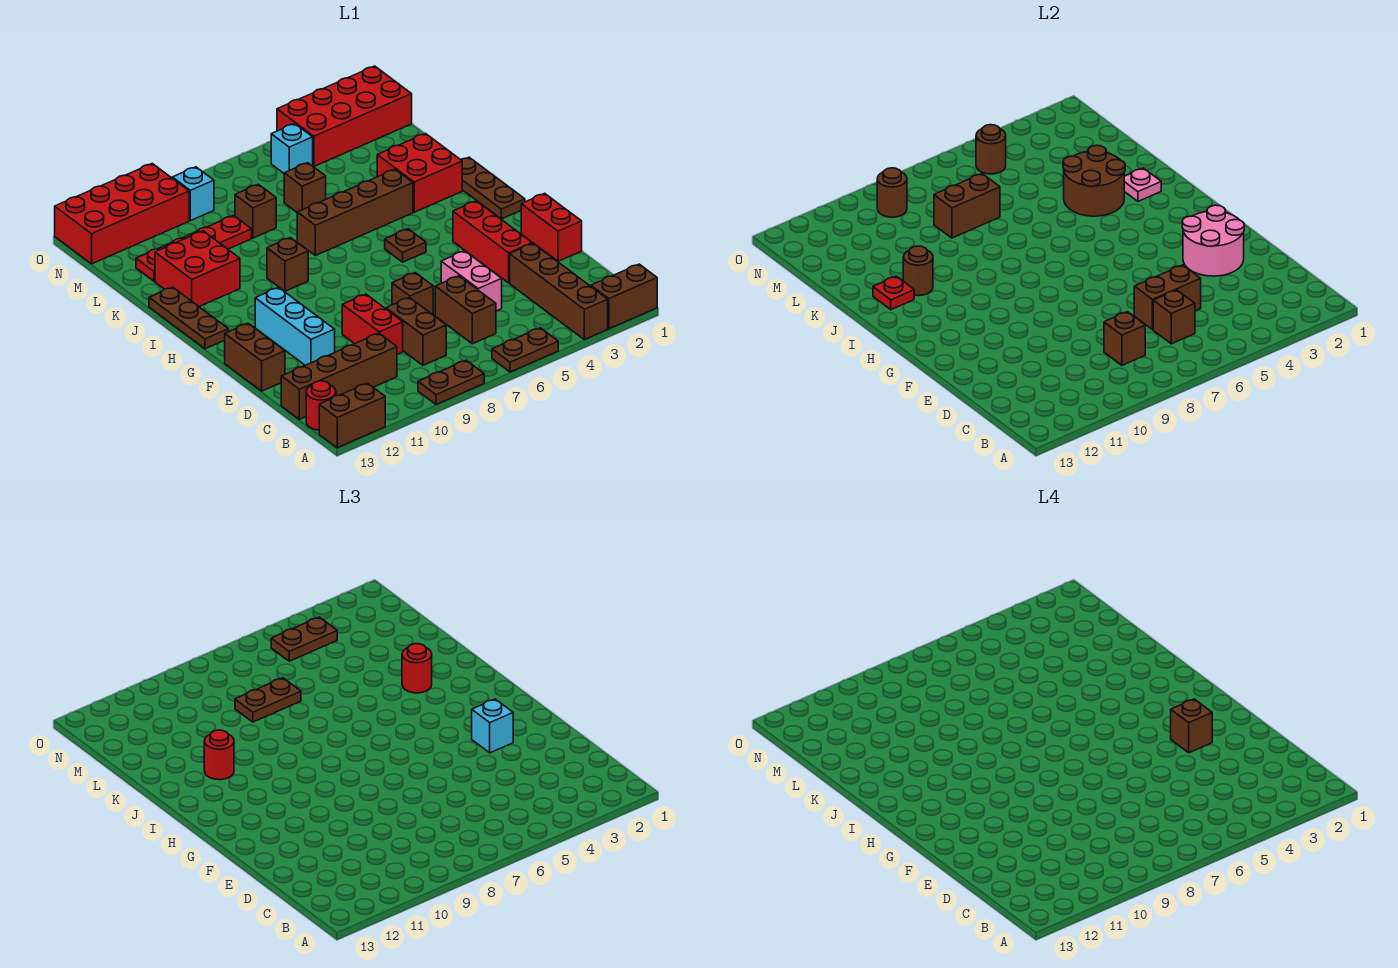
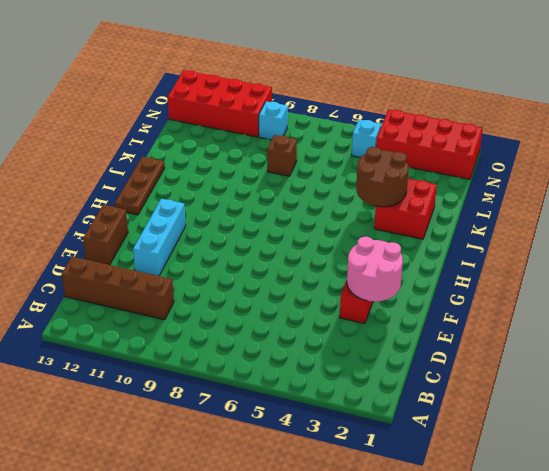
none -> brown 1x2 brick [591,264,657,329]
none -> brown 1x4 brick [510,243,608,340]
none -> brown 1x2 plate [492,328,558,372]
none -> brown 1x2 plate [418,360,484,404]

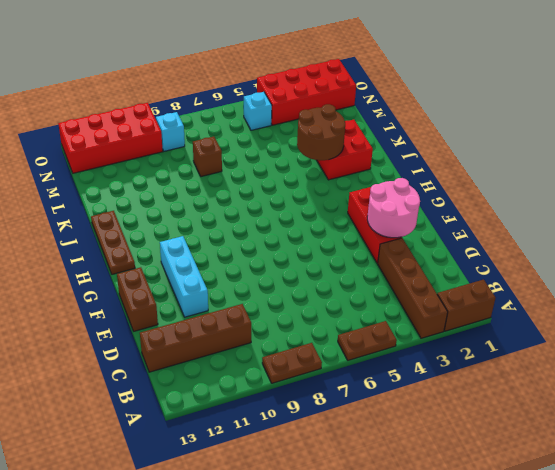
none -> brown 1x2 brick [319,383,385,448]
none -> red 1x1 round brick [306,381,336,430]
none -> brown 1x2 brick [435,276,496,344]
none -> brown 1x2 brick [386,297,446,365]

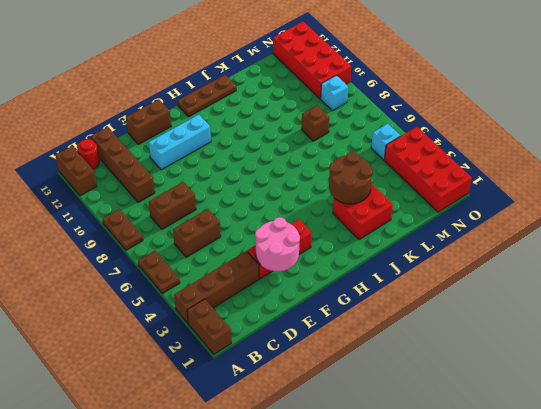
none -> pink 1x2 brick [441,251,502,311]
none -> red 1x2 brick [342,294,403,354]
none -> red 1x2 brick [521,193,582,261]
none -> brown 1x1 brick [392,273,433,315]

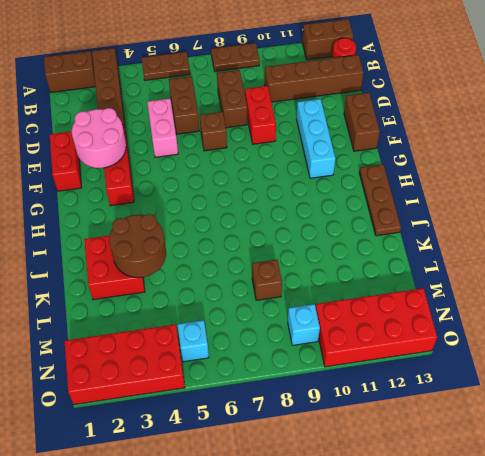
none -> brown 1x3 plate [461,157,525,219]
none -> brown 1x1 plate [385,229,426,262]
none -> brown 1x1 brick [267,238,308,291]
none -> brown 1x4 brick [297,169,413,256]

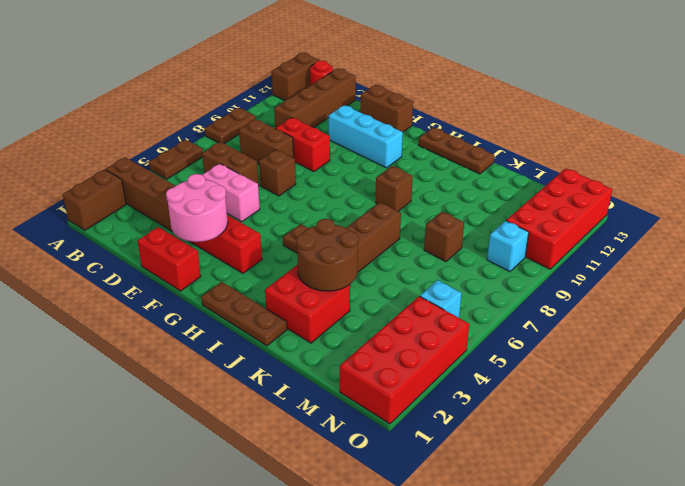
none -> red 2x2 brick [155,231,240,306]
none -> brown 1x1 brick [284,163,326,212]
none -> red 1x4 plate [136,216,252,281]
none -> brown 1x1 brick [1153,290,1195,344]

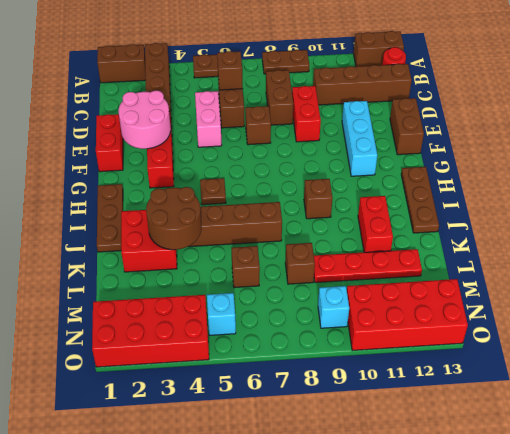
red 1x2 brick [358,196,393,252] -> red 2x2 brick [155,231,240,306]
none -> brown 1x1 brick [1104,312,1145,365]
none -> brown 1x2 brick [1134,265,1201,330]
none -> pink 1x1 plate [1124,168,1161,201]
none -> brown 1x1 round brick [903,246,933,296]

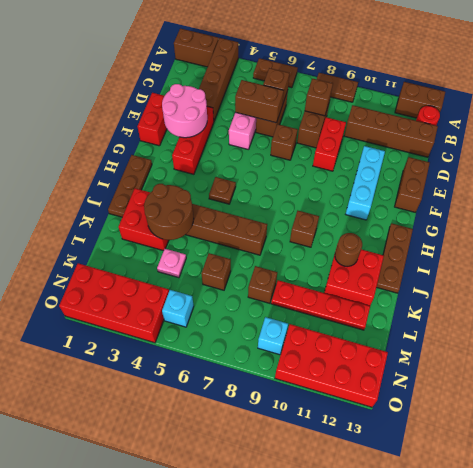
pink 1x1 plate [157,249,186,278] -> pink 1x1 plate moved to [1124,168,1161,201]
none -> red 1x1 plate [873,276,914,310]
none -> brown 1x2 brick [934,174,1000,238]
none -> brown 1x1 round brick [976,125,1006,174]
none -> brown 1x1 round brick [877,168,907,217]

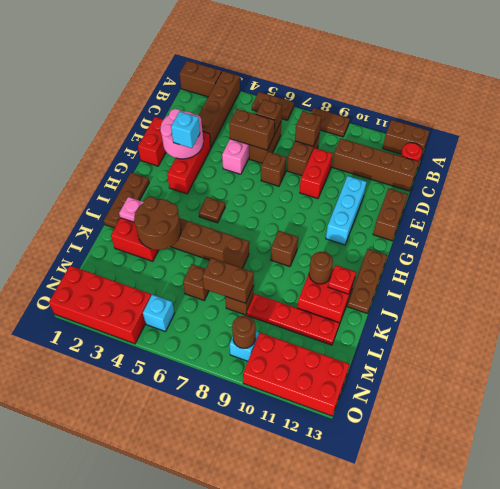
none -> brown 1x1 round brick [976,125,1006,174]
none -> red 1x1 round brick [402,644,432,693]
none -> red 1x1 round brick [204,730,234,780]
none -> brown 1x2 plate [235,678,301,722]

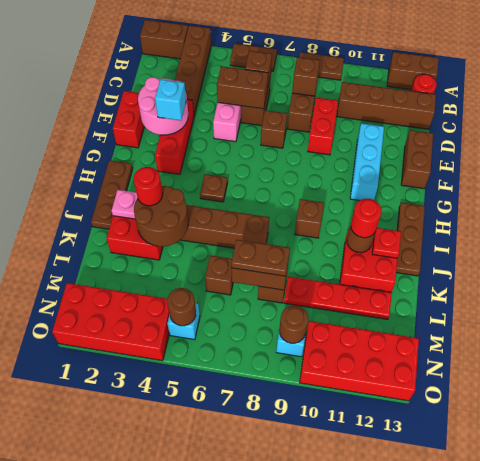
none -> brown 1x2 plate [271,617,337,661]
none -> brown 1x1 brick [1171,699,1212,753]

